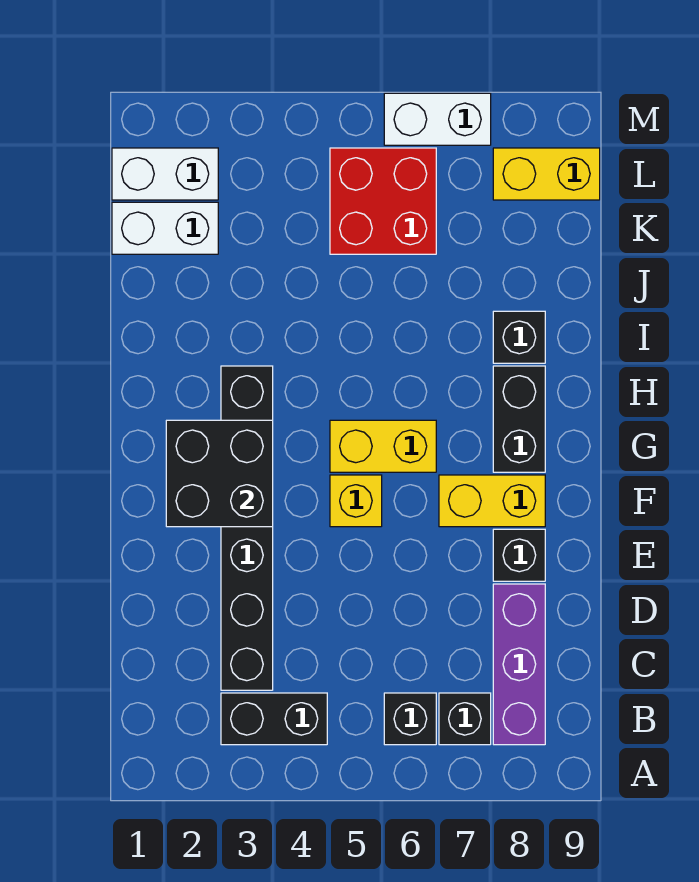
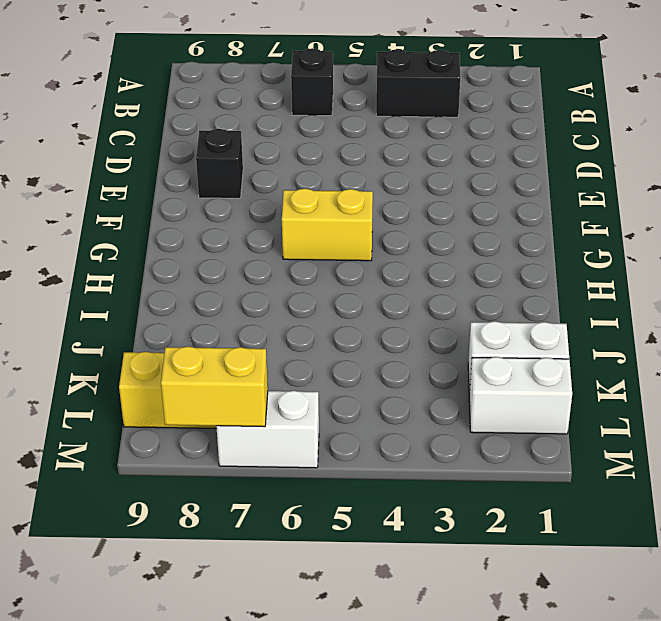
yellow 1x2 brick [161,346,268,427] -> yellow 1x2 brick moved to [439,475,545,527]
none -> black 1x1 brick [439,693,491,745]
none -> purple 1x3 brick [493,584,545,745]
none -> black 1x6 brick [221,366,273,690]

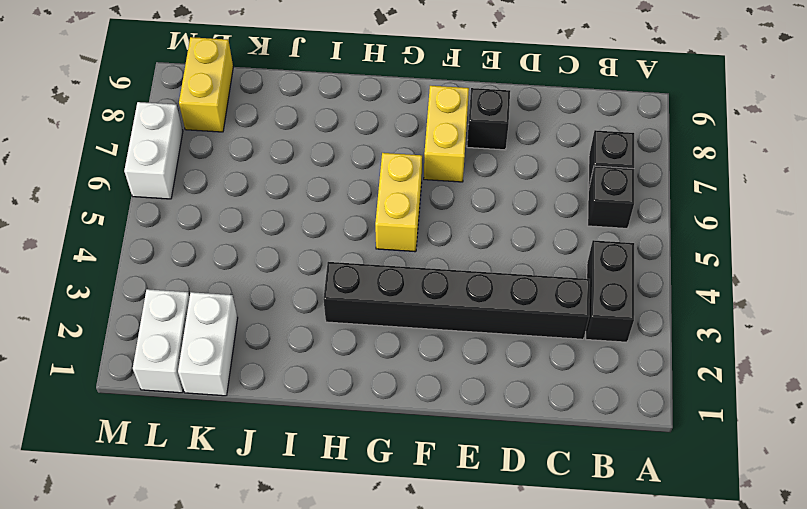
none -> purple 1x3 brick [493,584,545,745]
none -> yellow 1x1 brick [330,475,382,527]
none -> black 1x2 brick [493,366,545,472]

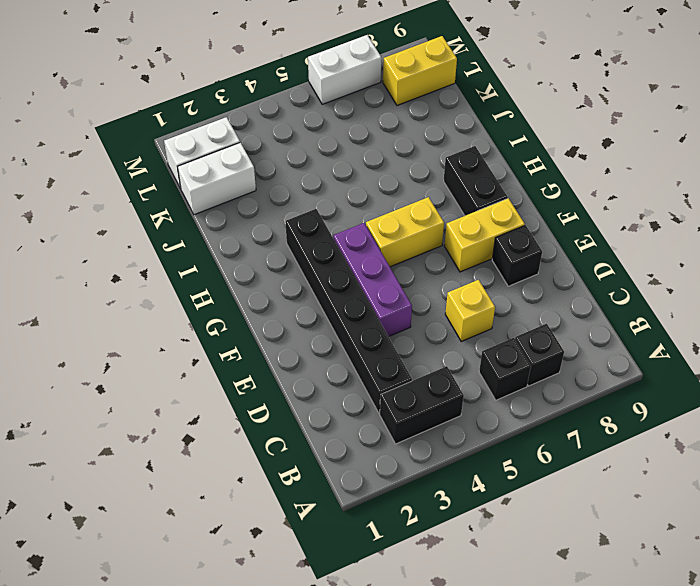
yellow 1x1 brick [445,280,495,341] -> yellow 1x1 brick moved to [330,475,382,527]
purple 1x3 brick [333,223,412,337] -> purple 1x3 brick moved to [493,584,545,745]
none -> black 1x1 brick [493,311,545,363]
none -> red 2x2 brick [330,148,436,254]
none -> black 2x2 brick [166,420,273,527]

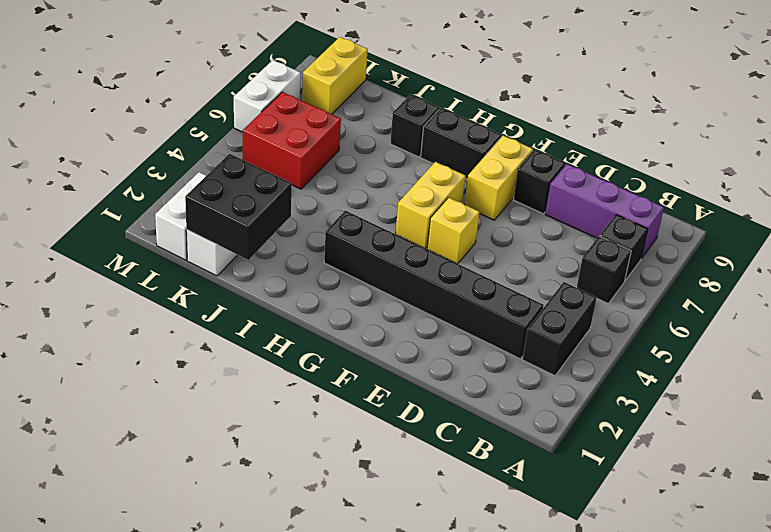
black 2x2 brick [185,154,292,260] -> black 2x2 brick moved to [166,420,273,527]

